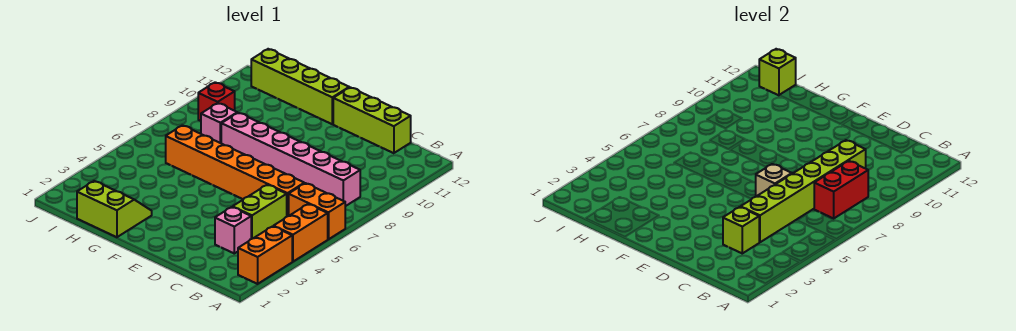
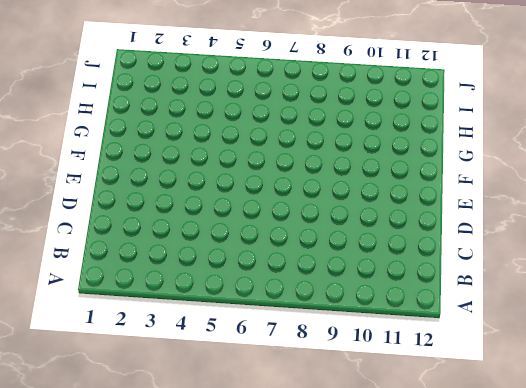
none -> orange 1x2 brick [238,226,292,284]
none -> orange 1x2 brick [274,204,328,262]
none -> orange 1x2 brick [289,183,345,239]

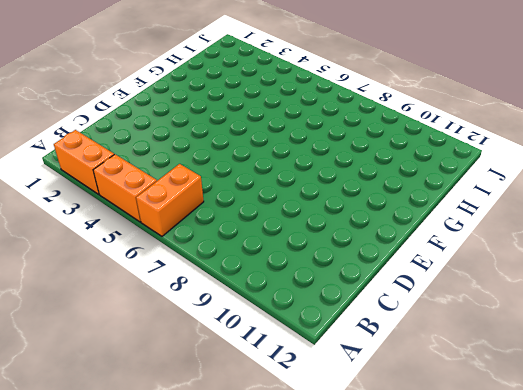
none -> pink 1x6 brick [221,113,360,206]
none -> pink 1x1 brick [215,207,251,253]
none -> lime 1x2 brick [233,185,287,239]

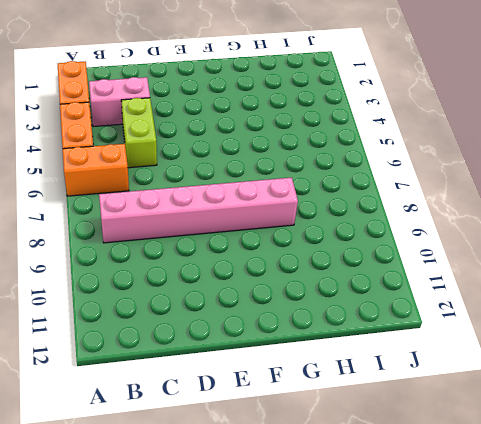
pink 1x2 brick [89,77,150,127] -> pink 1x1 brick [215,207,251,253]
none -> orange 1x6 brick [166,125,304,216]
none -> lime 1x3 brick [333,87,411,153]
none -> lime 1x4 brick [251,49,349,124]

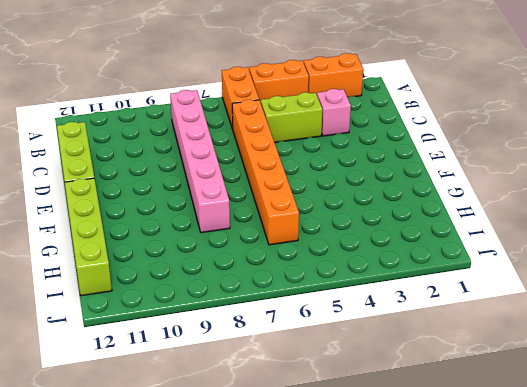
none -> lime 2x2 slope [77,181,152,237]
none -> pink 1x1 brick [201,103,237,143]
none -> red 1x1 brick [198,82,235,121]

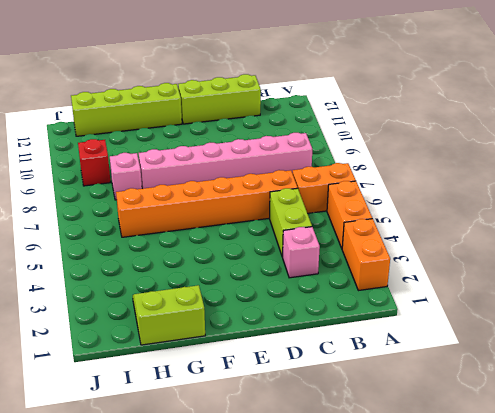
none -> red 1x2 brick [814,161,868,218]
none -> lime 1x1 brick [723,207,759,253]
none -> lime 1x6 brick [741,140,866,242]

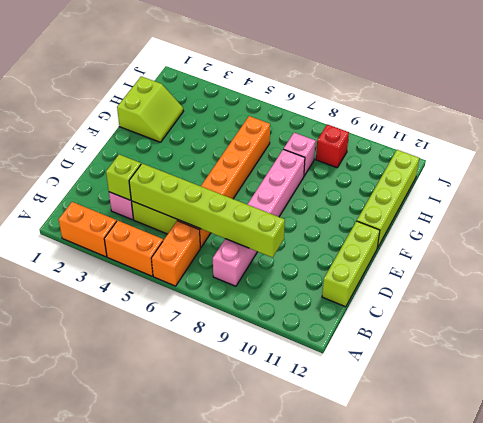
none -> red 1x2 brick [814,161,868,218]
none -> tan 1x1 brick [756,164,792,196]
none -> lime 1x1 brick [759,49,796,95]

